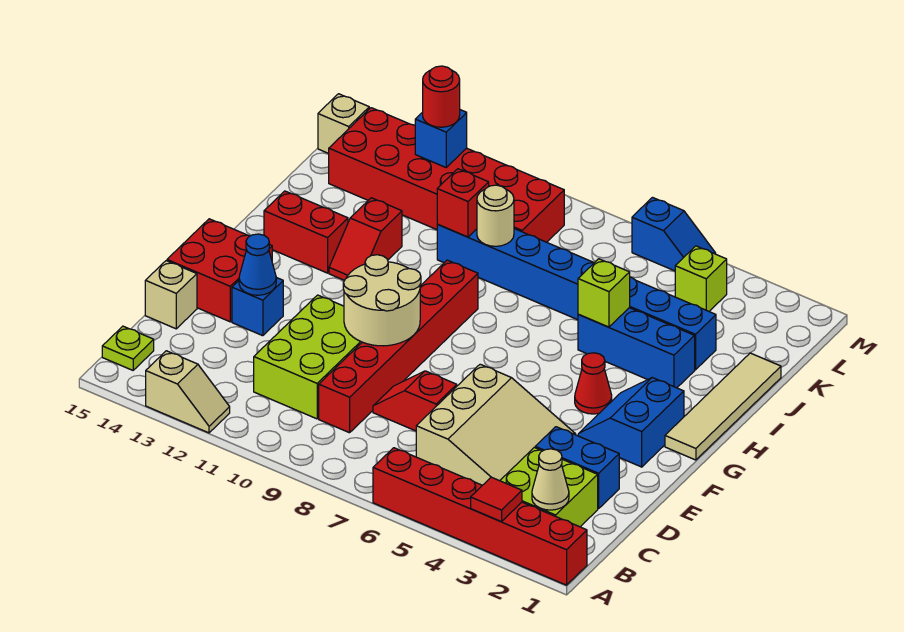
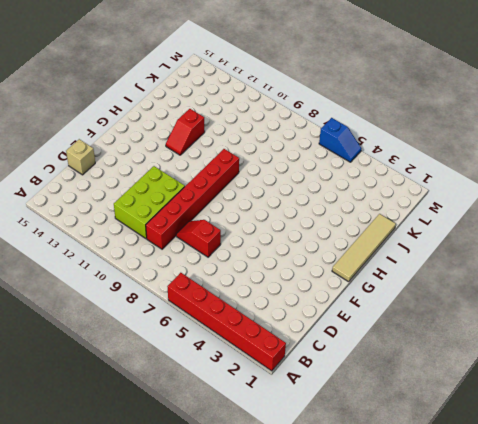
none -> tan 1x2 slope [146,351,230,433]
none -> lime 2x2 brick [500,447,598,527]
none -> lime 1x1 plate [102,326,154,370]
none -> tan 3x3 slope [416,364,575,485]

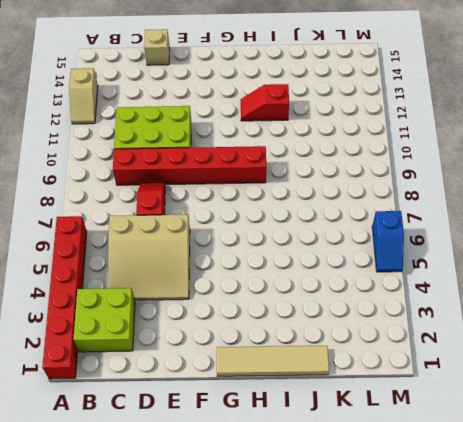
none -> lime 1x1 plate [102,326,154,370]
none -> blue 1x2 brick [535,427,619,509]
none -> blue 1x1 brick [232,278,283,336]
none -> red 2x2 brick [167,219,272,322]

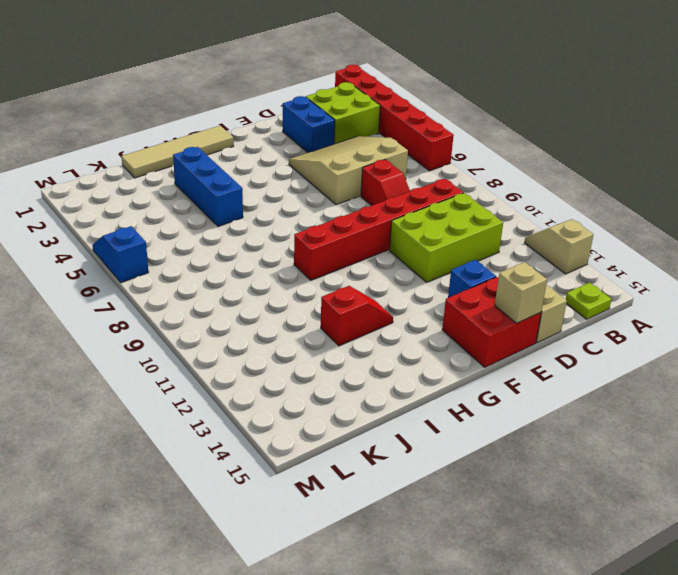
tan 1x1 brick [495,262,547,323] -> tan 1x1 brick moved to [318,94,369,154]
none -> blue 2x2 slope [578,378,684,467]
none -> red 1x1 cone [575,353,612,414]
none -> red 1x2 brick [264,191,348,273]
none -> blue 1x8 brick [437,224,716,370]

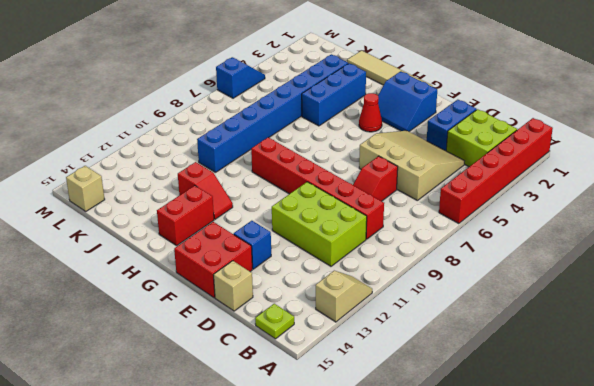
none -> red 2x6 brick [329,108,564,242]
none -> lime 1x1 brick [675,246,727,311]
none -> red 1x1 tile [471,477,522,522]
none -> tan 1x1 cone [532,449,569,510]

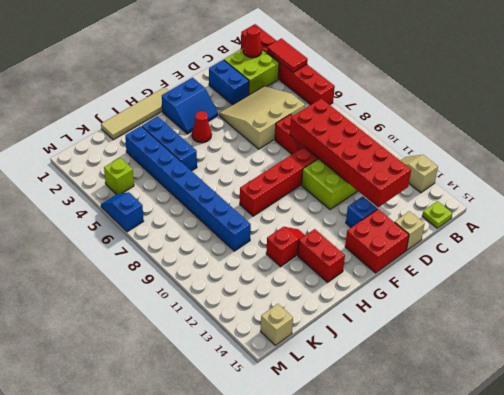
red 1x2 tile [267,38,308,72] -> red 1x1 tile [471,477,522,522]
red 1x1 cone [243,26,262,58] -> tan 1x1 cone [532,449,569,510]
red 2x6 brick [290,98,411,207] -> red 2x6 brick moved to [329,108,564,242]
none -> tan 2x2 round brick [343,255,421,346]
none -> blue 1x1 cone [239,234,276,295]
none -> lime 1x1 brick [578,259,630,327]
none -> tan 1x1 round brick [477,185,514,246]

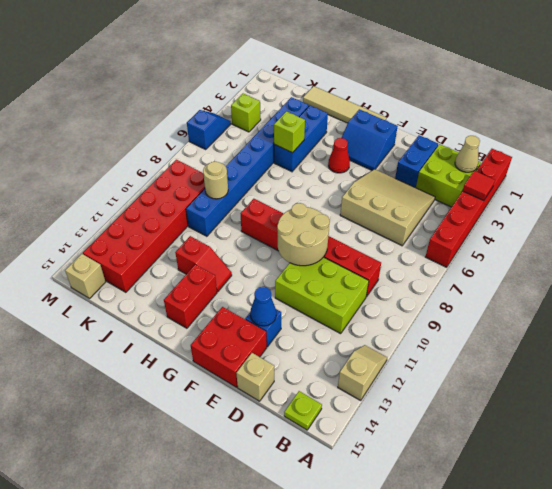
none -> red 1x2 slope [373,371,457,431]
none -> red 1x1 brick [437,169,489,237]
none -> blue 1x1 brick [415,110,467,167]
none -> red 1x1 round brick [423,66,460,127]

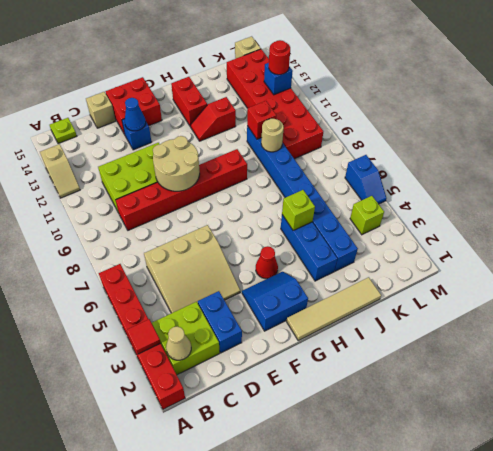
none -> red 1x2 slope [373,371,457,431]

